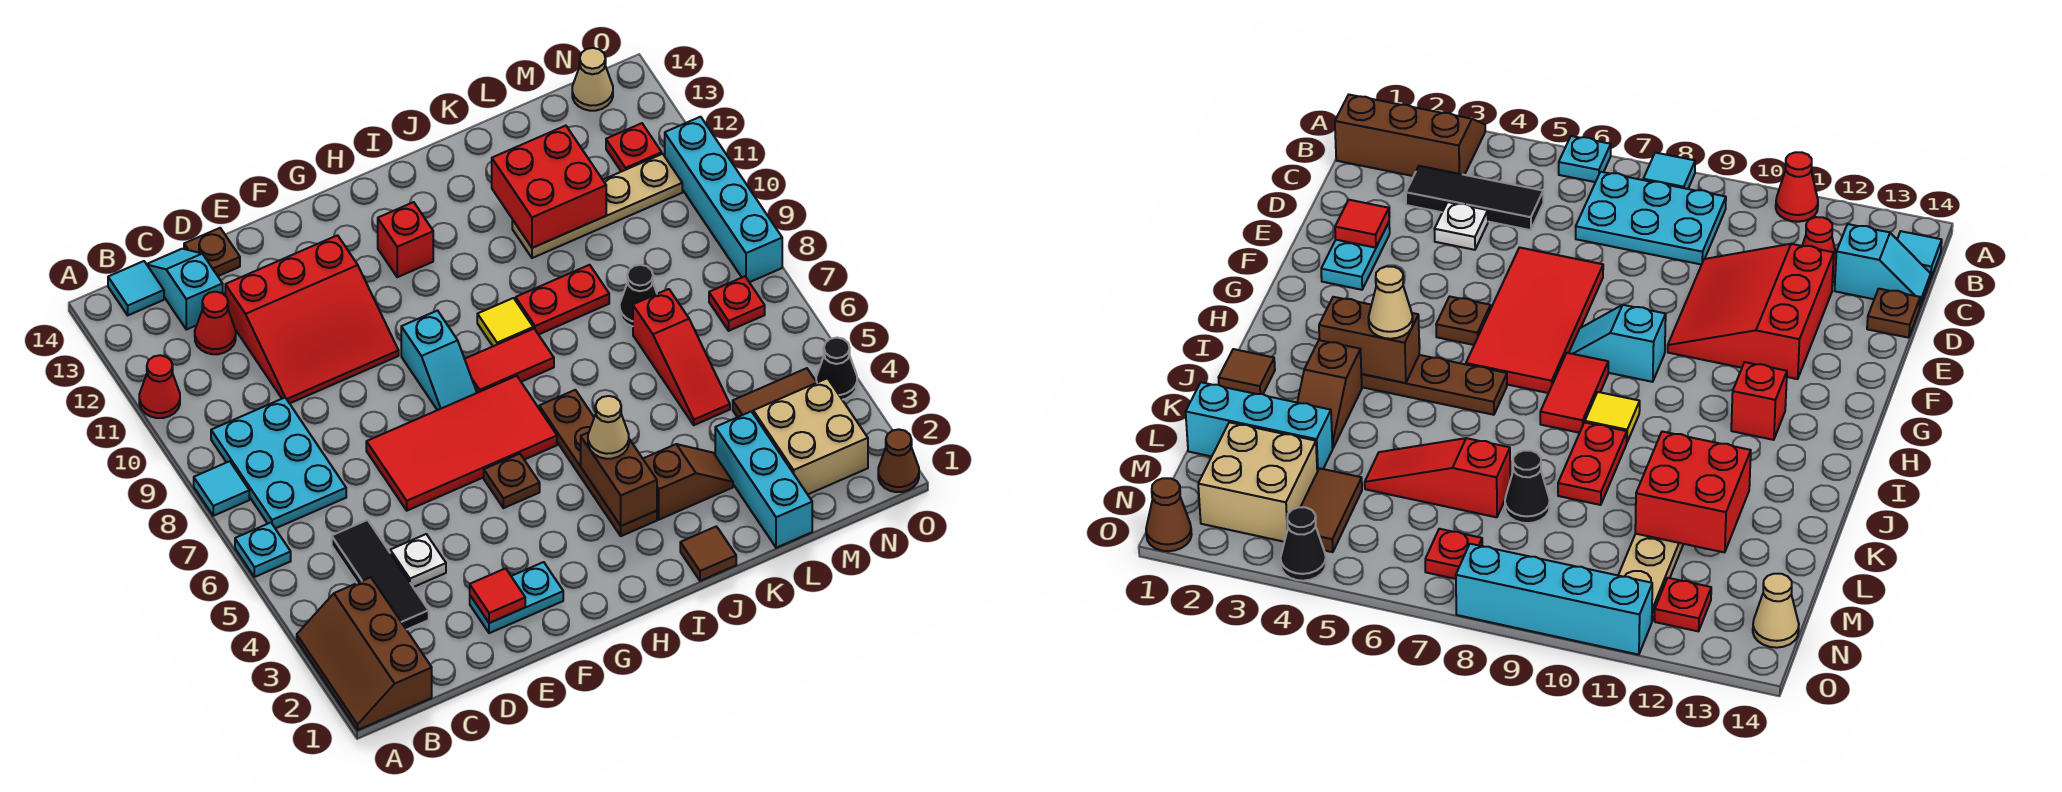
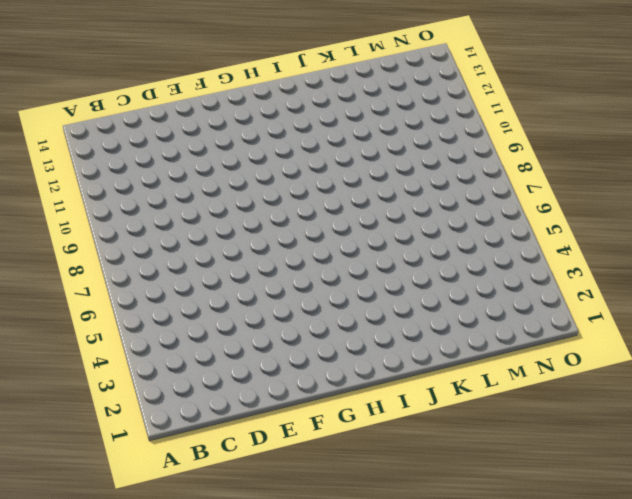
none -> brown 2x3 slope [297,577,432,730]
none -> cyan 1x1 plate [235,523,291,577]
none -> cyan 1x1 tile [194,461,249,516]
none -> red 1x1 cone [139,355,180,418]

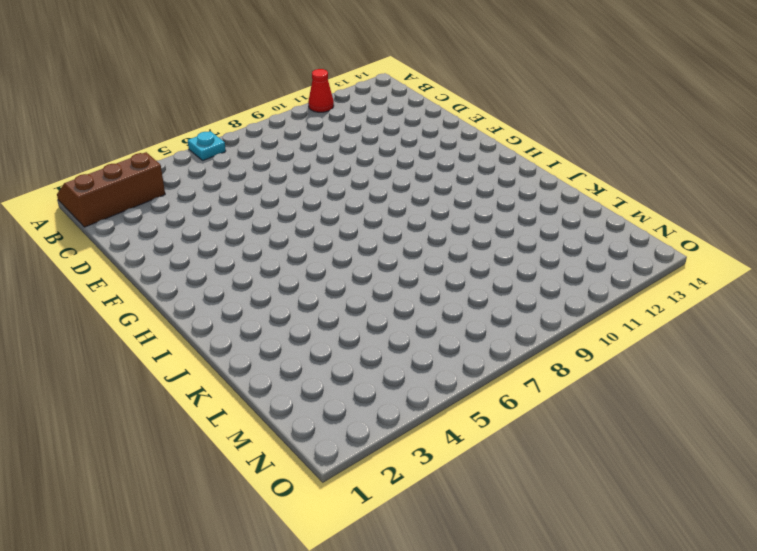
none -> cyan 1x1 tile [194,461,249,516]
none -> cyan 2x3 plate [211,398,346,529]
none -> cyan 1x1 tile [108,261,164,315]
none -> black 1x3 tile [332,520,429,630]

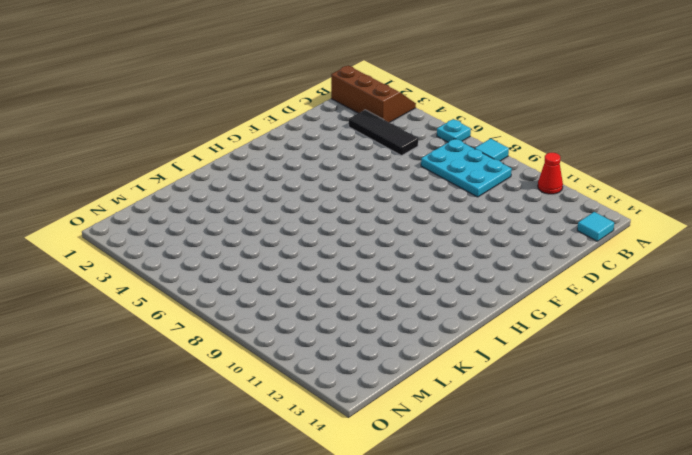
none -> red 1x1 cone [195,292,236,354]
none -> cyan 1x2 slope [147,249,223,330]
none -> white 1x1 plate [390,534,446,587]
none -> red 3x3 slope [225,235,399,403]

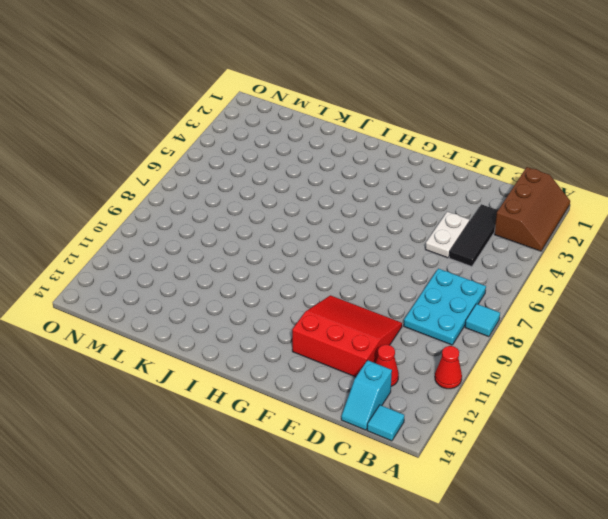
white 1x2 plate [425,212,469,258] -> white 1x1 plate [390,534,446,587]
none -> cyan 1x1 plate [235,523,291,577]
none -> brown 1x1 plate [184,228,240,276]
none -> cyan 1x2 plate [470,562,563,633]
none -> red 2x4 tile [366,376,557,511]

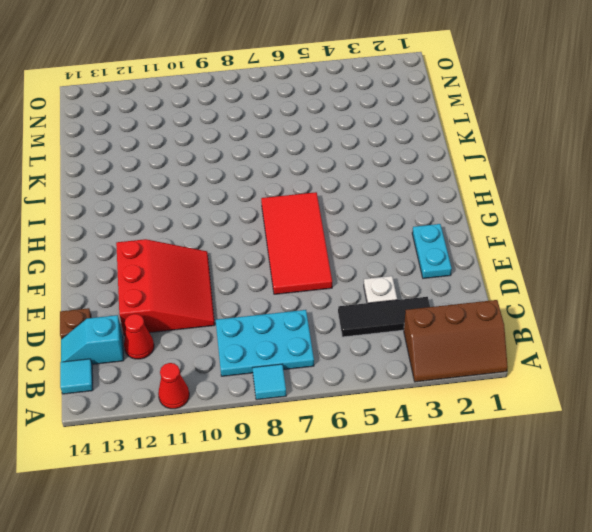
none -> cyan 1x1 plate [235,523,291,577]
none -> brown 1x1 plate [484,454,540,508]
none -> cyan 1x2 slope [401,311,477,410]
none -> red 1x2 tile [465,329,554,393]

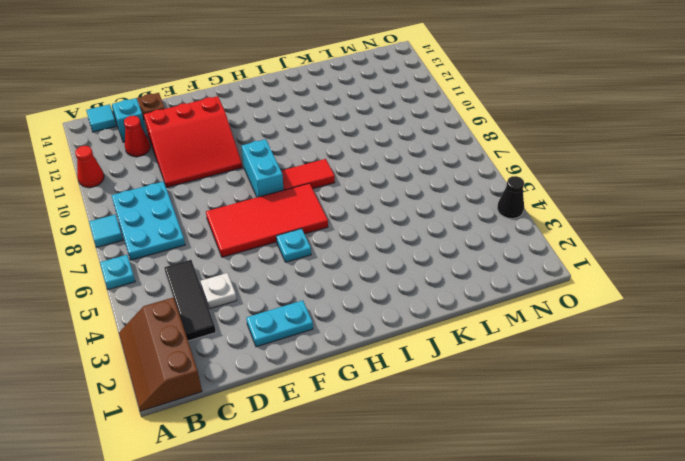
cyan 1x1 plate [276,229,311,262] -> brown 1x1 plate [484,454,540,508]
cyan 1x2 brick [242,139,284,197] -> cyan 1x2 slope [401,311,477,410]
none -> red 1x1 brick [378,202,433,277]
none -> brown 1x4 plate [539,390,657,536]
none -> yellow 1x1 tile [477,298,533,346]
none -> brown 1x1 tile [680,526,736,581]

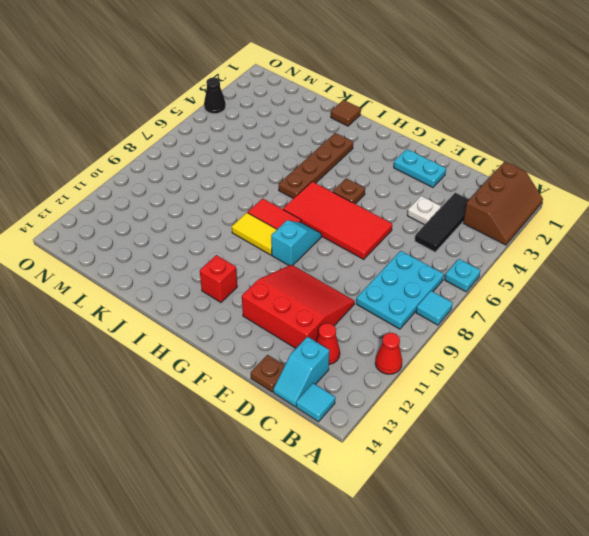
yellow 1x2 tile [232,213,277,255] -> yellow 1x1 tile [477,298,533,346]
none -> brown 1x2 slope [643,444,733,520]
none -> red 1x2 plate [516,265,609,335]
none -> tan 1x4 plate [512,154,682,258]
none -> cyan 1x3 brick [715,411,812,548]

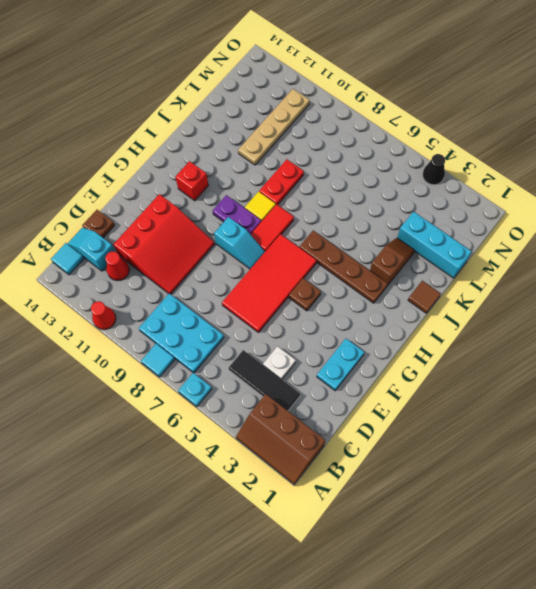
purple 1x2 plate [212,195,261,234] -> none
none -> red 1x3 slope [633,289,730,425]
none -> black 1x1 cone [620,265,657,326]
none -> tan 2x2 brick [753,378,868,494]
none -> brown 1x2 tile [733,368,817,417]

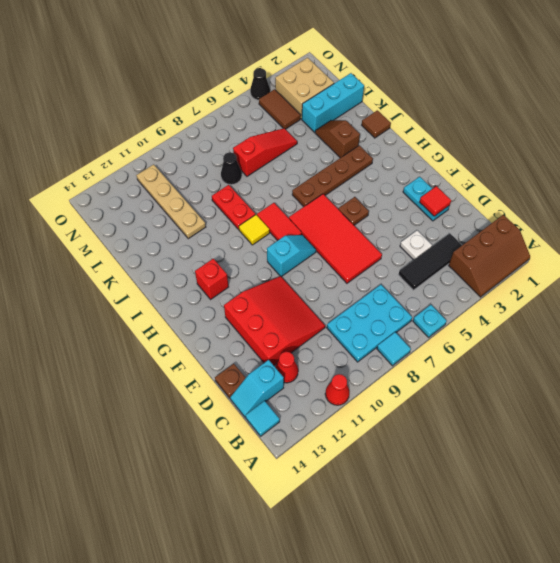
none -> red 1x1 plate [709,276,765,331]
none -> red 1x1 plate [606,123,662,172]
none -> tan 1x1 cone [572,48,613,111]
none -> brown 1x1 cone [878,429,919,492]

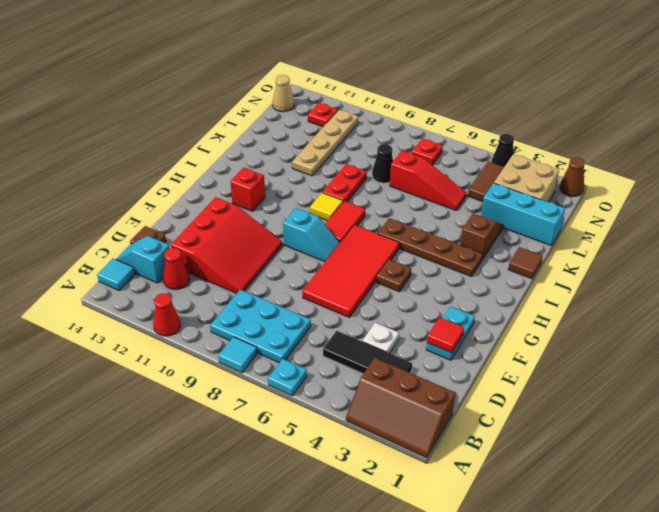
none -> cyan 1x4 brick [665,117,782,282]
none -> brown 1x2 brick [581,432,657,526]
none -> red 2x2 brick [492,126,606,248]
none -> tan 1x1 cone [588,396,629,459]

